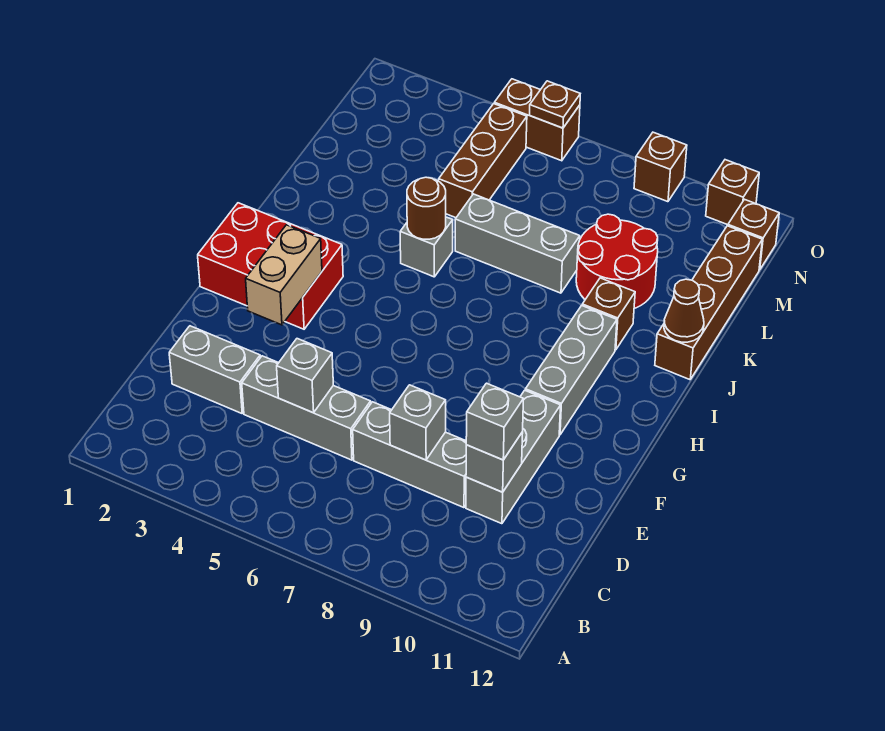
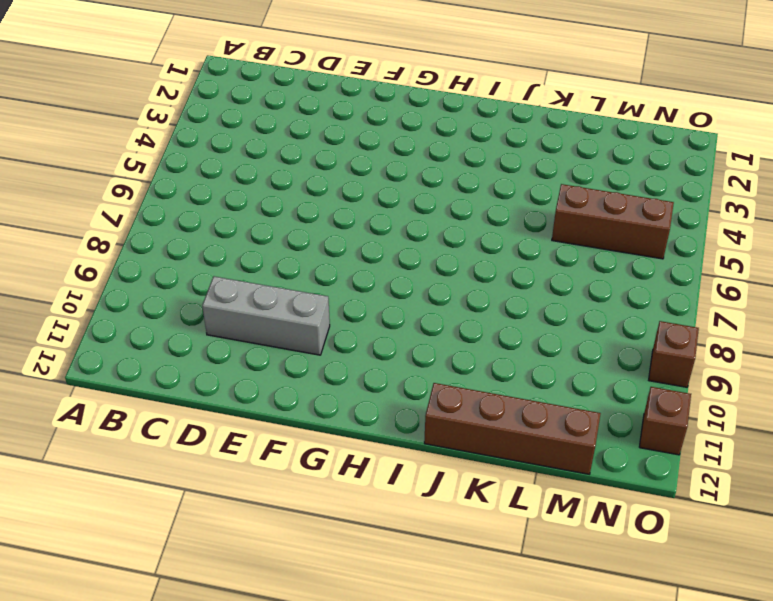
none -> grey 1x2 brick [169,326,260,413]
none -> grey 1x3 brick [242,356,371,460]
none -> grey 1x3 brick [353,402,466,508]

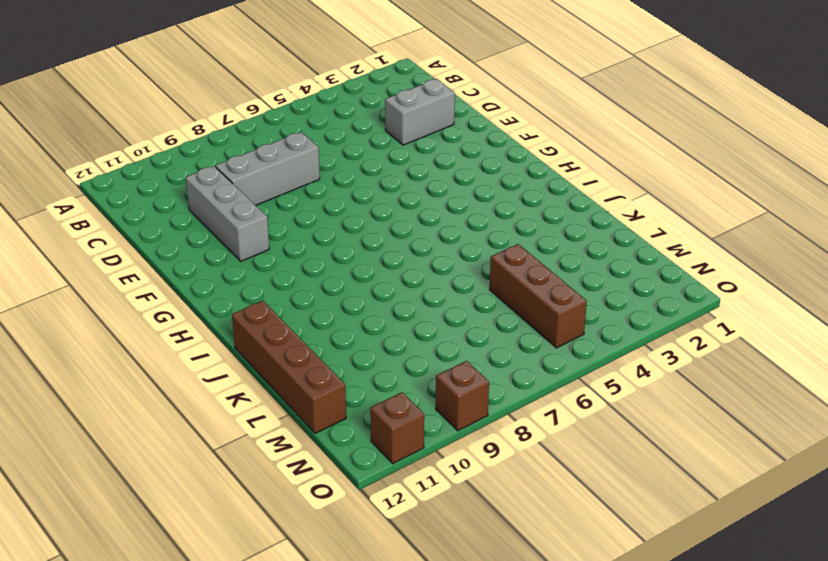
none -> grey 1x3 brick [242,356,371,460]
none -> red 2x3 brick [198,203,343,329]
none -> grey 1x3 brick [525,305,617,435]

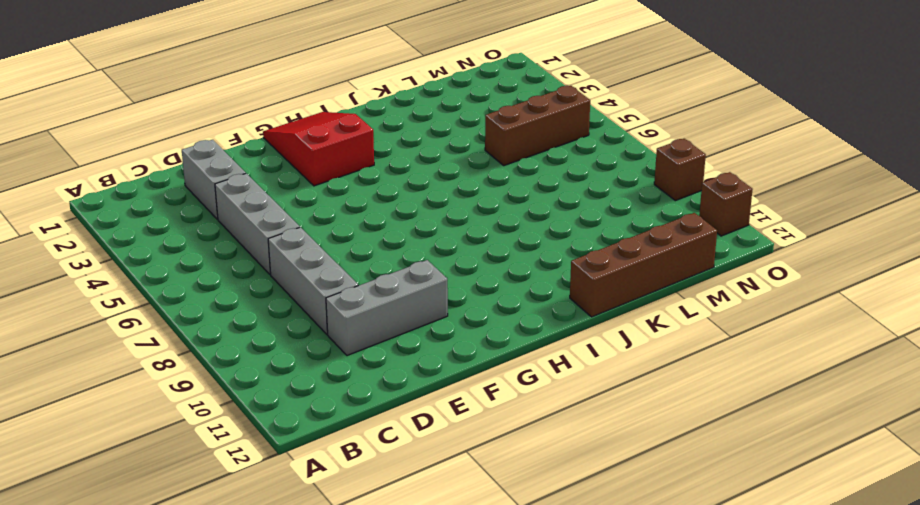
red 2x3 slope [263,112,374,186] -> red 2x3 brick [198,203,343,329]
none -> grey 1x3 brick [525,305,617,435]
none -> grey 1x1 brick [400,217,453,277]
none -> brown 1x1 brick [582,278,635,350]

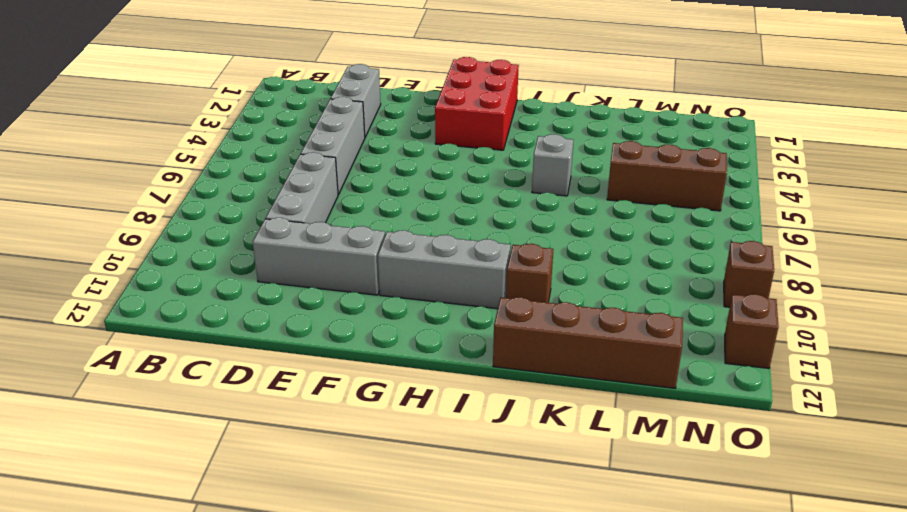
none -> grey 1x3 brick [455,194,580,293]
none -> red 2x2 round brick [576,214,658,309]
none -> brown 1x1 brick [728,199,779,270]

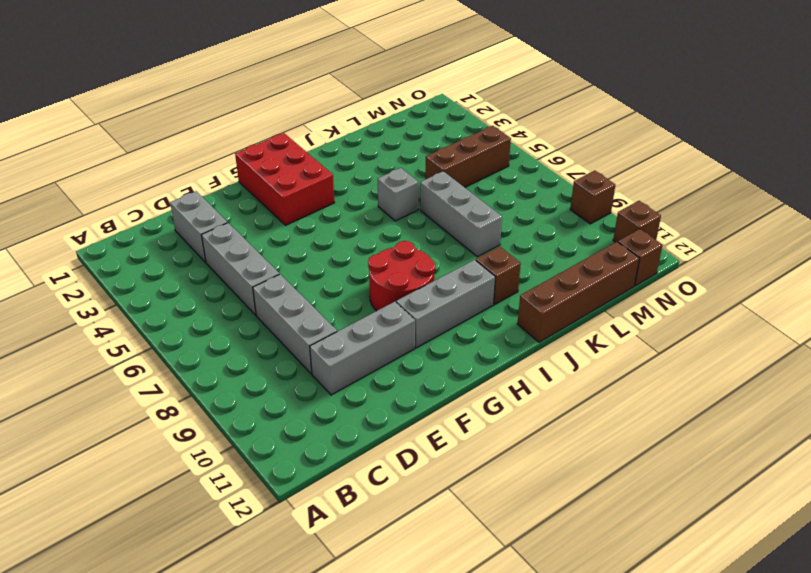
red 2x2 round brick [368,241,435,311] -> red 2x2 round brick moved to [576,214,658,309]
none -> brown 1x2 brick [494,79,580,161]
none -> grey 1x1 brick [277,339,333,413]
none -> grey 1x1 brick [390,385,446,460]

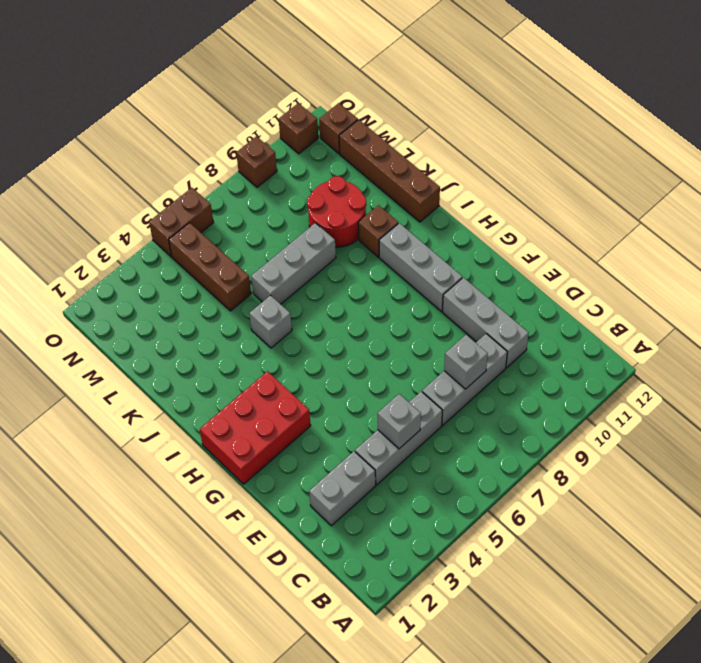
none -> grey 1x1 brick [466,432,523,492]
none -> tan 1x2 brick [246,225,322,325]
none -> brown 1x1 round brick [407,177,446,239]

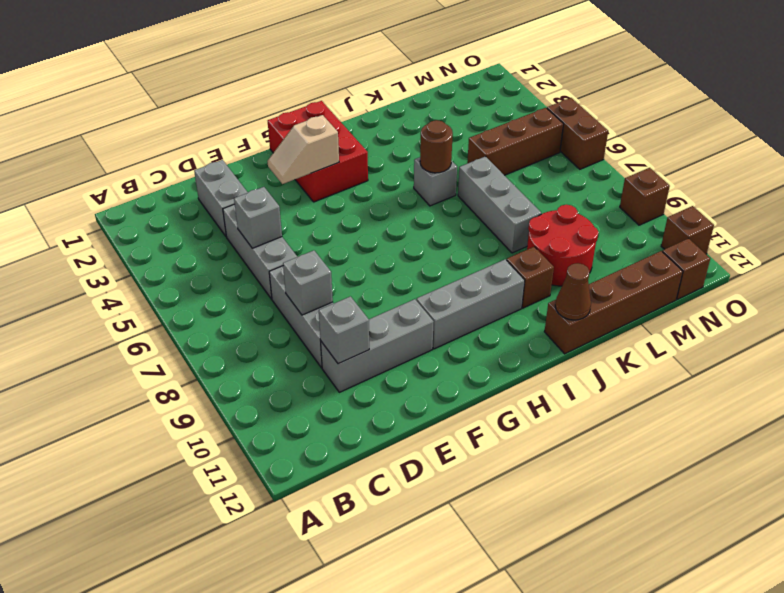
tan 1x2 slope [267,115,339,184] -> tan 1x2 brick [246,225,322,325]
none -> brown 1x1 plate [530,81,580,128]
none -> grey 1x1 brick [466,383,523,460]

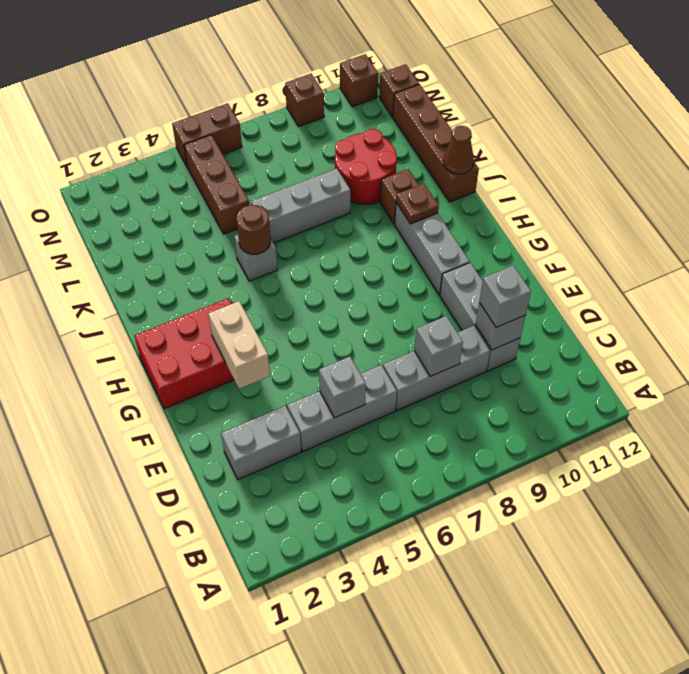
brown 1x1 plate [396,183,439,224] -> brown 1x1 plate moved to [530,81,580,128]

